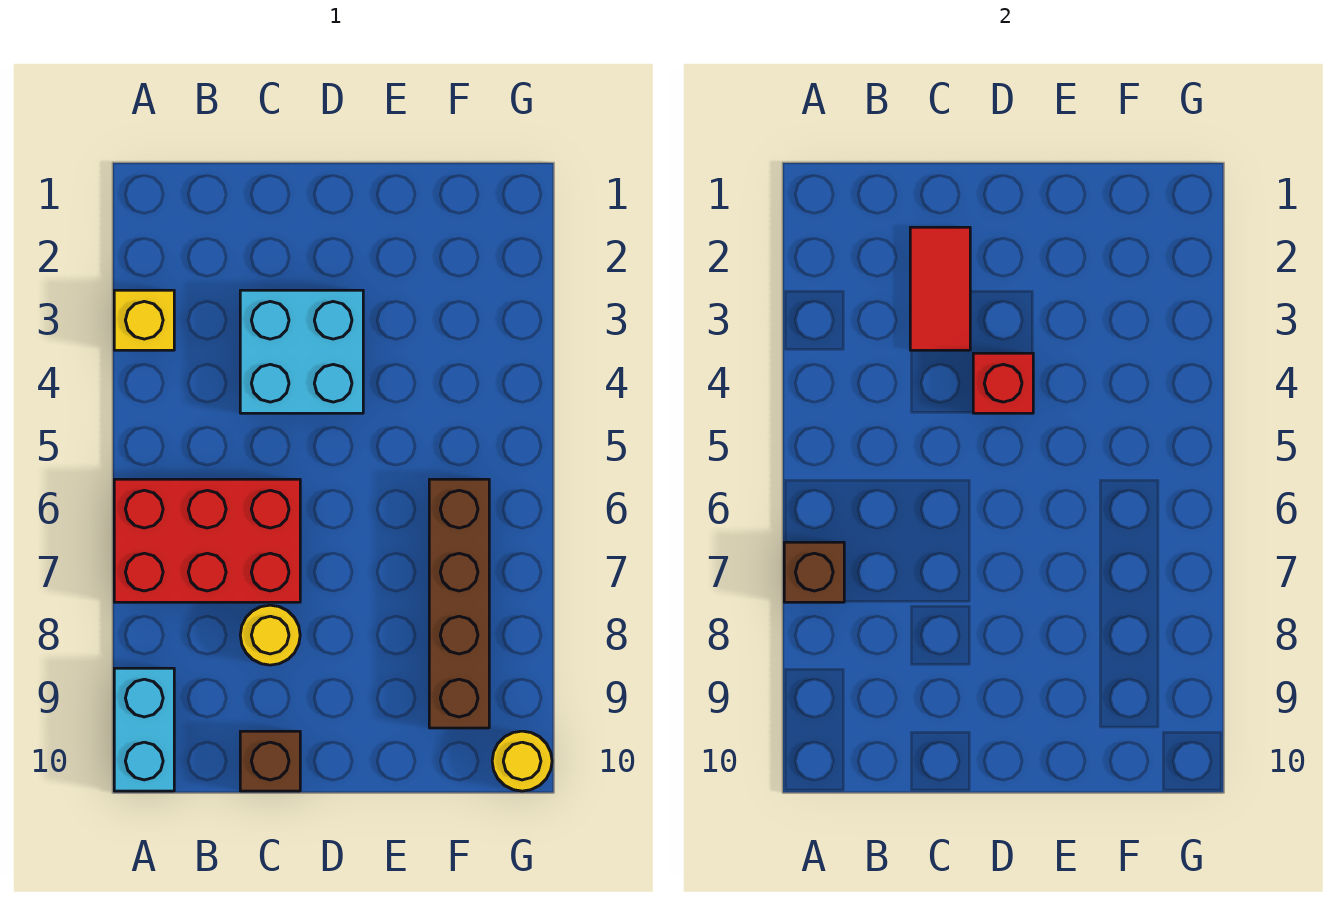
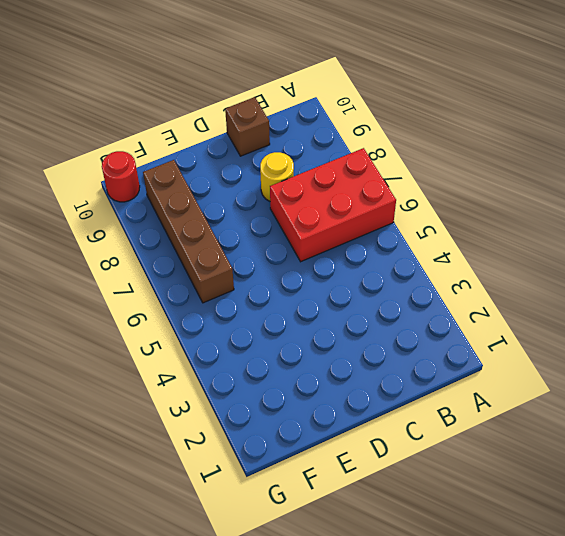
red 1x1 round brick [102,151,140,202] -> yellow 1x1 round brick [492,731,552,791]
none -> yellow 1x1 brick [114,290,174,350]
none -> cyan 1x2 brick [114,668,174,791]

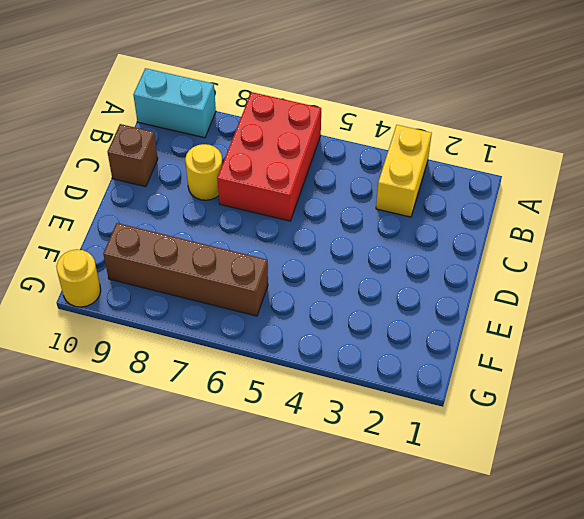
yellow 1x2 brick [376,125,432,217] -> yellow 1x1 brick [114,290,174,350]
none -> cyan 2x2 brick [240,290,363,413]
none -> brown 1x1 brick [784,542,844,602]

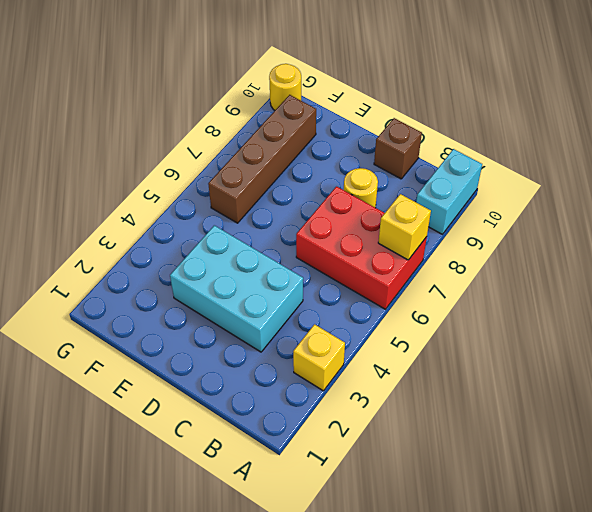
yellow 1x1 brick [378,194,431,260] -> brown 1x1 brick [784,542,844,602]
cyan 2x3 brick [170,225,303,352] -> cyan 2x2 brick [240,290,363,413]
none -> red 1x2 tile [910,227,970,350]
none -> red 1x1 brick [973,353,1033,413]

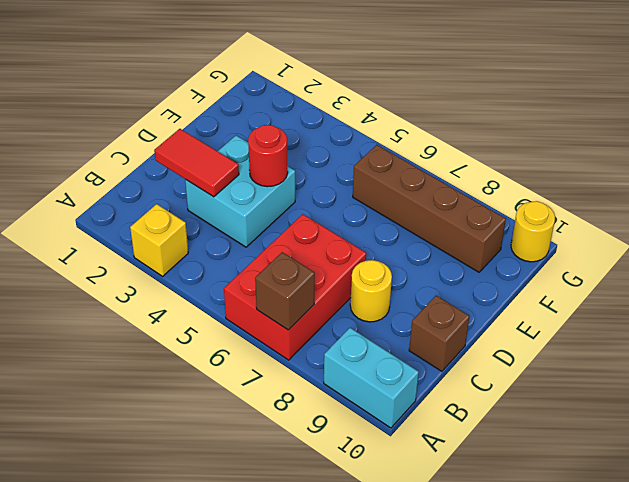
red 1x1 round brick [248,125,288,187] -> red 1x1 brick [973,353,1033,413]

